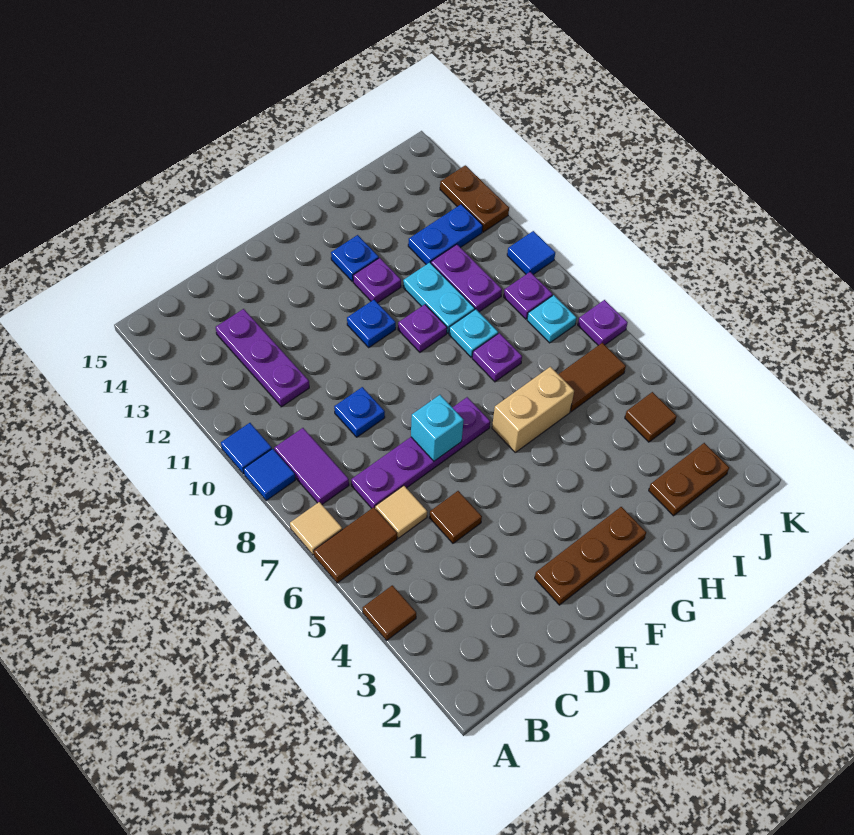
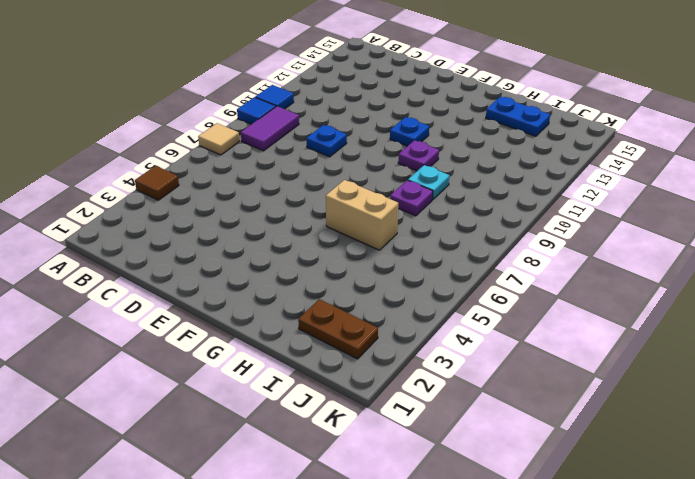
blue 1x2 plate [486,97,550,136] -> blue 1x2 plate moved to [408,204,483,264]
none -> brown 1x2 tile [314,507,397,583]
none -> tan 1x1 tile [375,486,427,538]
none -> purple 1x4 plate [351,397,490,508]
none -> purple 1x3 plate [216,309,309,407]

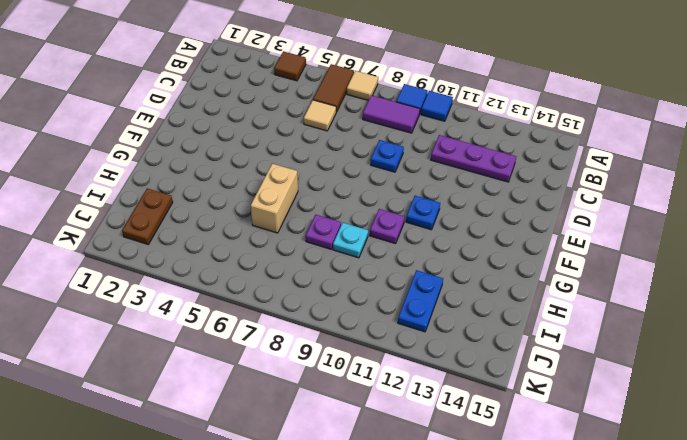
none -> purple 1x4 plate [351,397,490,508]
none -> brown 1x1 tile [430,491,482,543]
none -> brown 1x3 plate [535,507,646,605]
none -> purple 1x1 plate [353,258,401,303]

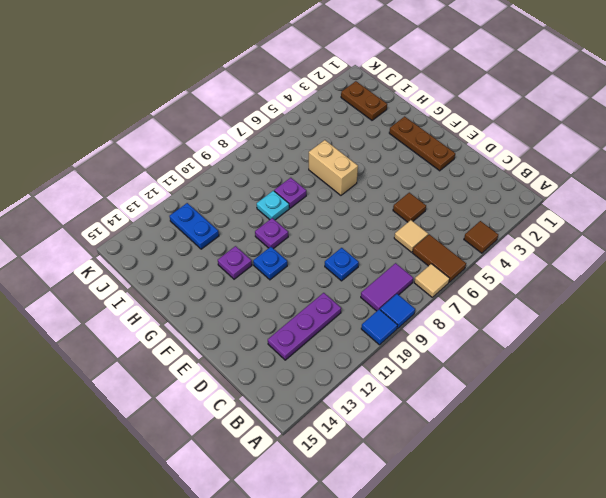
none -> purple 1x4 plate [351,397,490,508]
none -> blue 1x1 plate [331,235,379,281]
none -> cyan 1x2 plate [403,262,475,333]
none -> brown 1x2 tile [558,343,626,412]

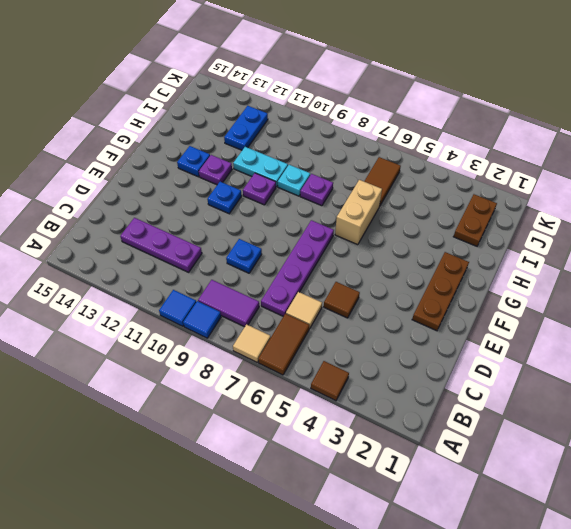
none -> purple 1x2 plate [431,244,502,312]
none -> brown 1x1 tile [625,392,677,442]
none -> cyan 1x1 plate [527,295,576,343]
none -> purple 1x1 plate [504,272,553,319]

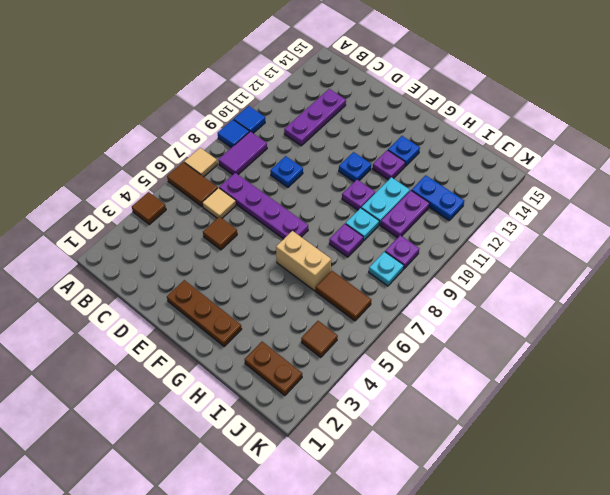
none -> purple 1x1 plate [578,300,628,345]
none -> blue 1x1 tile [507,231,555,275]
none -> brown 1x2 plate [440,165,509,232]
none -> cyan 1x1 brick [411,395,464,461]

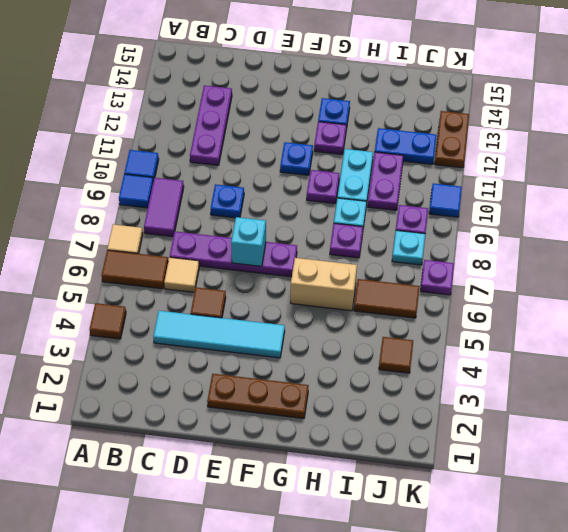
cyan 1x4 tile [153,311,285,358] -> none
none -> brown 1x2 plate [649,443,729,516]

